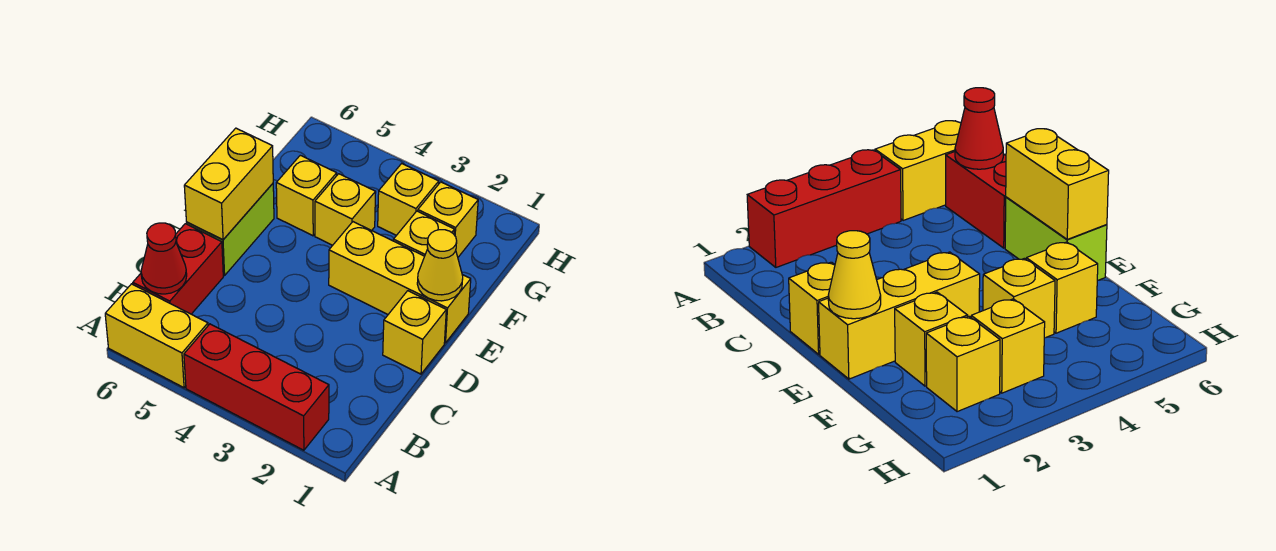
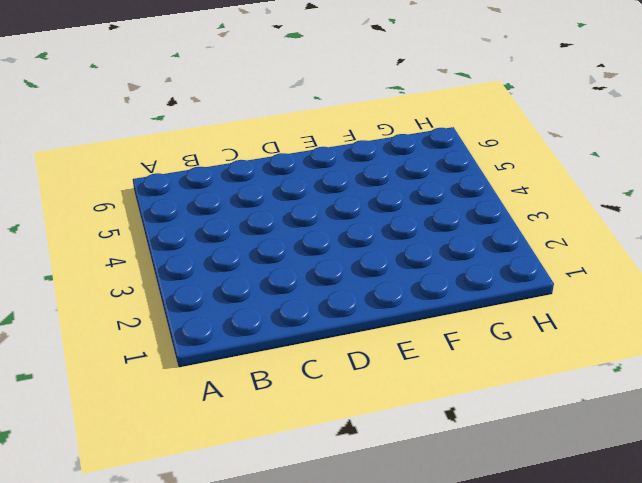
none -> red 1x3 brick [184,324,329,450]
none -> yellow 1x2 brick [105,284,208,388]
none -> red 1x2 brick [133,224,223,314]

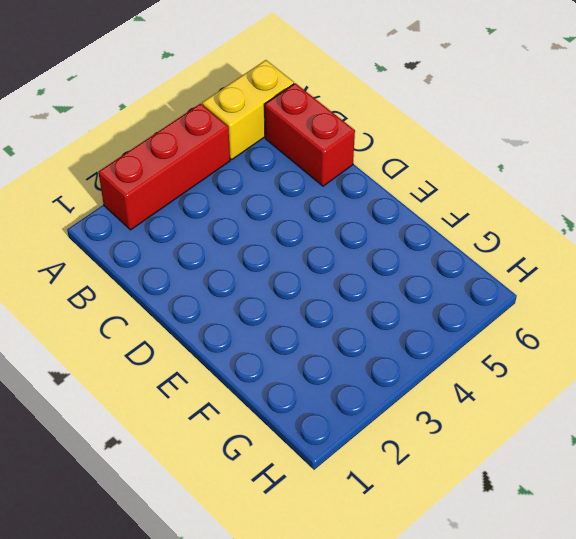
none -> yellow 1x1 brick [383,291,446,374]
none -> lime 1x2 brick [187,184,274,276]
none -> yellow 1x3 brick [329,222,471,343]

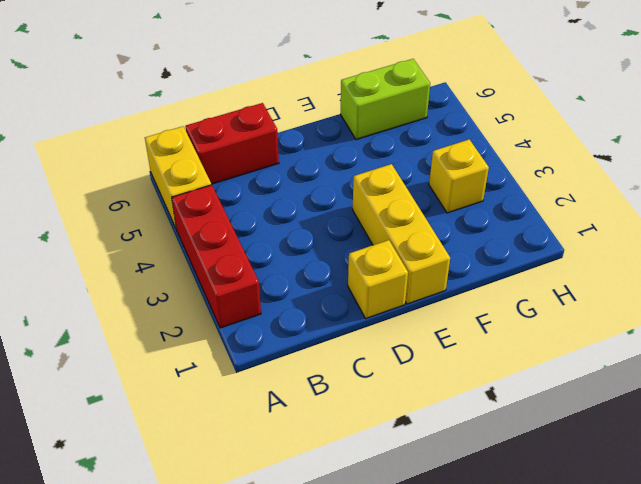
lime 1x2 brick [341,59,430,140] -> lime 1x2 brick moved to [187,184,274,276]
none -> yellow 1x1 brick [393,211,454,256]
none -> yellow 1x1 brick [315,174,376,245]
none -> yellow 1x1 brick [276,155,337,236]

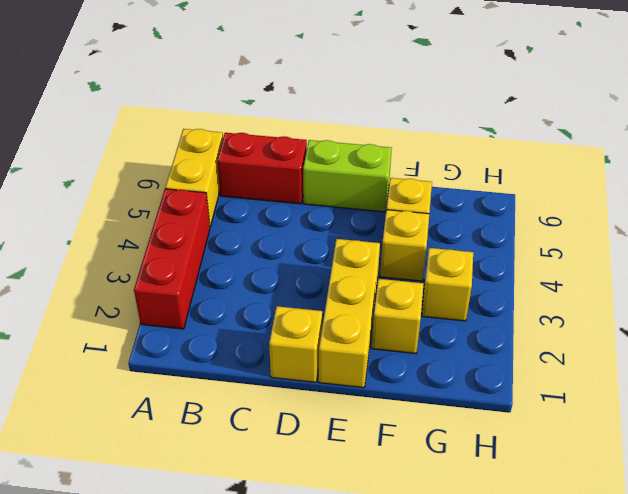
none -> yellow 1x1 brick [418,182,478,257]
none -> red 1x1 cone [141,223,187,294]
none -> yellow 1x2 brick [184,128,273,240]

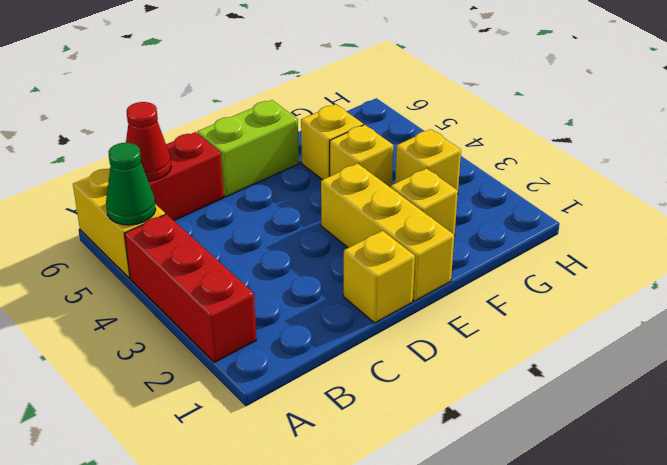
green 1x1 cone [106,143,156,225] -> none
none -> yellow 1x1 brick [418,182,478,257]
none -> yellow 1x2 brick [184,128,273,240]
none -> yellow 1x1 cone [417,230,463,301]

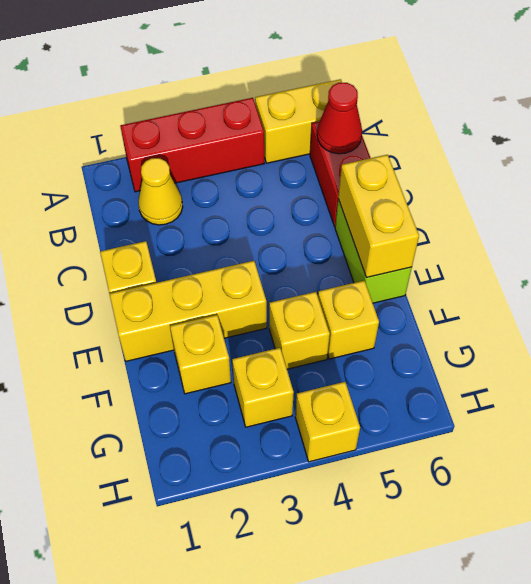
yellow 1x1 cone [138,158,183,225] -> yellow 1x1 cone moved to [417,230,463,301]
yellow 1x1 brick [295,382,360,462] -> yellow 1x1 brick moved to [418,182,478,257]

